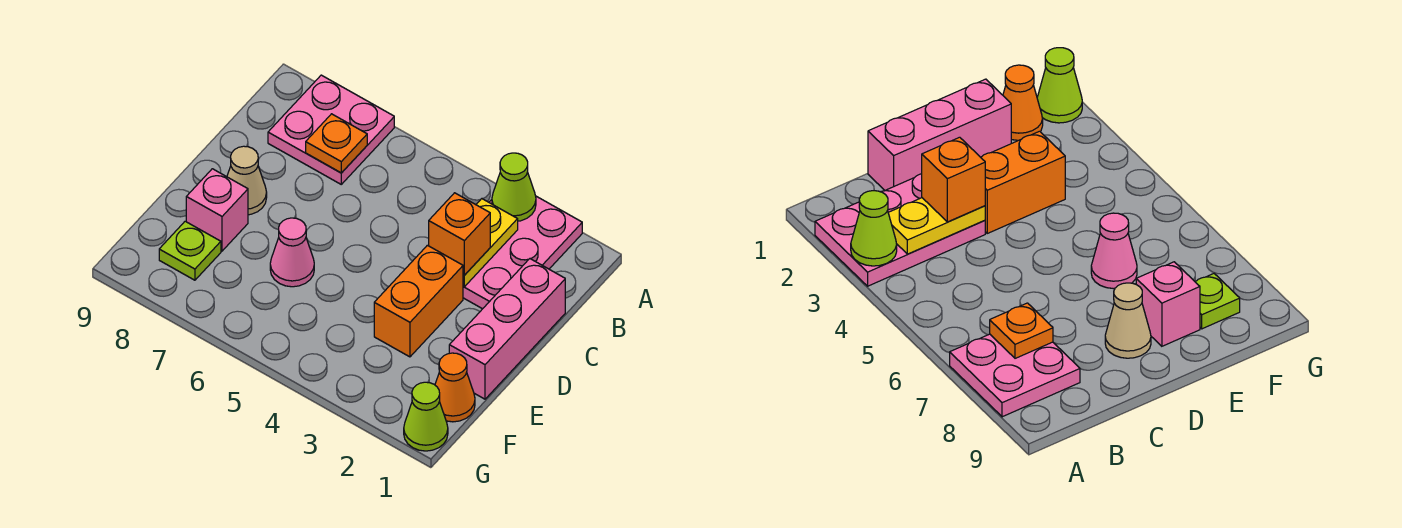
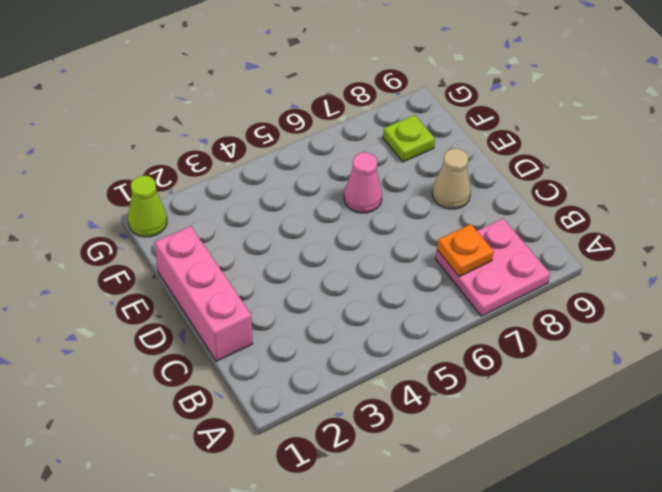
none -> pink 2x3 plate [463,196,582,309]
none -> orange 1x2 brick [374,245,463,357]
none -> pink 1x1 brick [186,169,248,251]

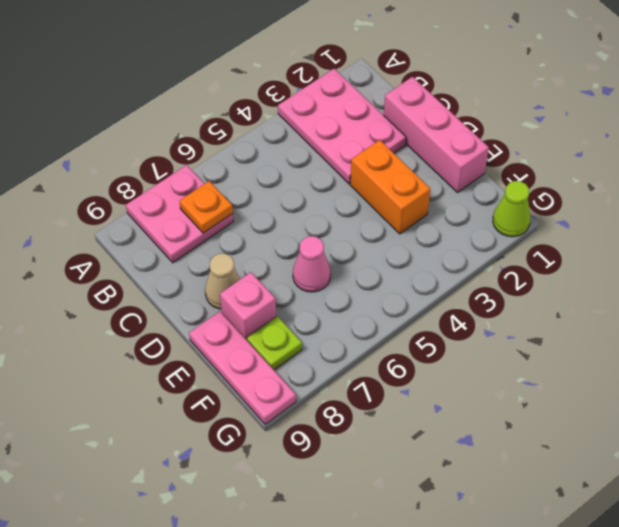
pink 1x3 plate [189,311,296,424] -> none
none -> orange 1x1 cone [435,353,475,422]
none -> lime 1x1 cone [492,153,536,221]
none -> yellow 1x2 plate [463,199,518,287]

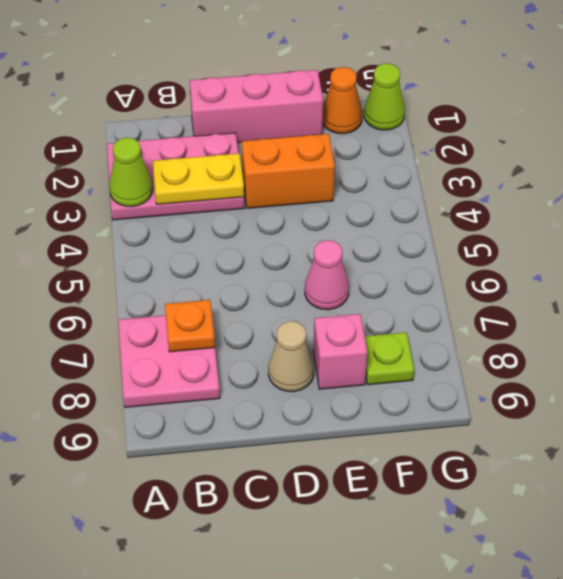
none -> orange 1x1 brick [429,193,490,275]

